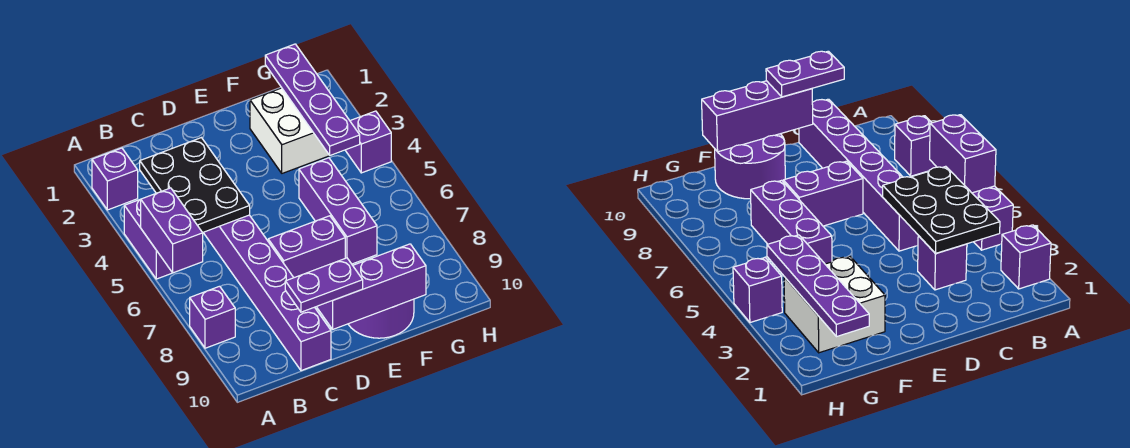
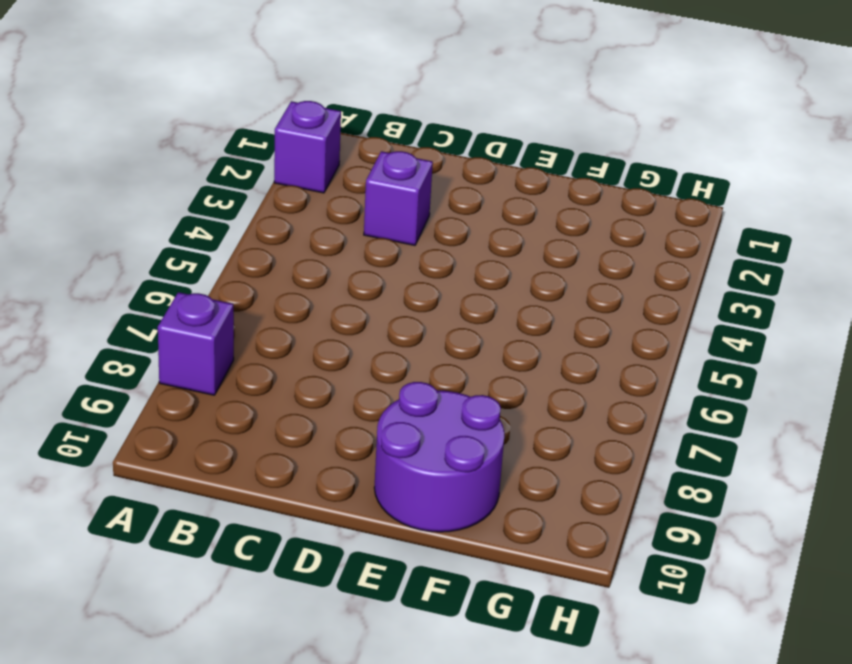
none -> purple 1x2 brick [124,199,172,279]
none -> purple 1x6 brick [204,215,331,371]
none -> purple 1x2 brick [268,216,345,278]

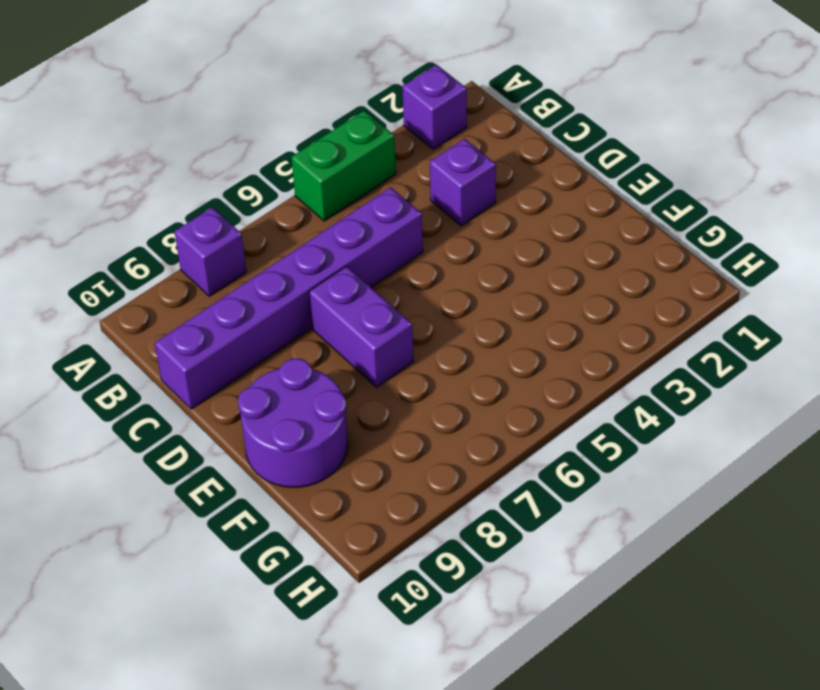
green 1x2 brick [291,111,396,221] -> purple 1x2 brick [124,199,172,279]
none -> white 2x2 brick [250,88,330,173]
none -> purple 1x3 brick [299,158,377,264]
none -> purple 1x1 brick [346,111,391,173]

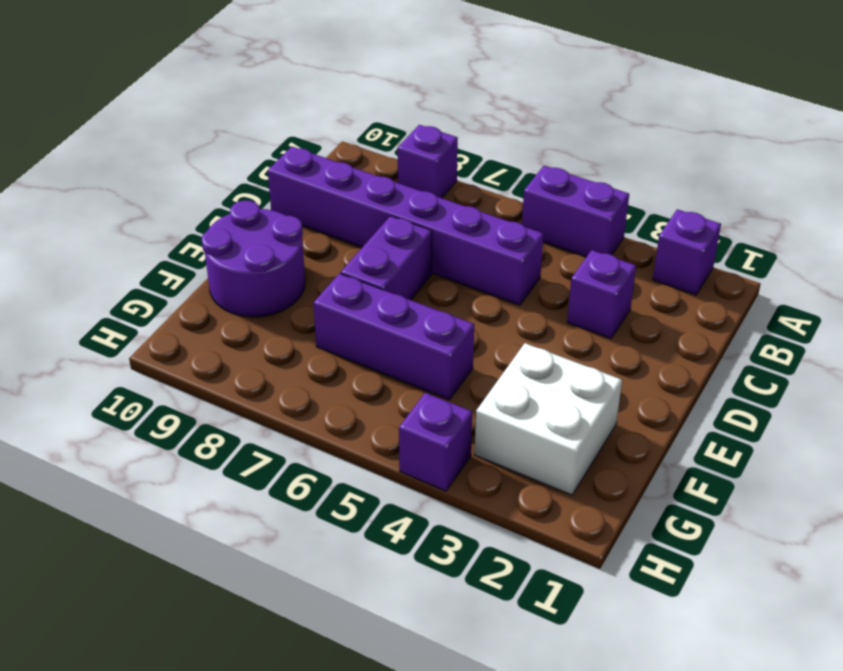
none -> purple 1x2 brick [141,188,203,273]
none -> black 2x3 plate [140,138,250,233]
none -> purple 1x3 brick [317,244,426,329]

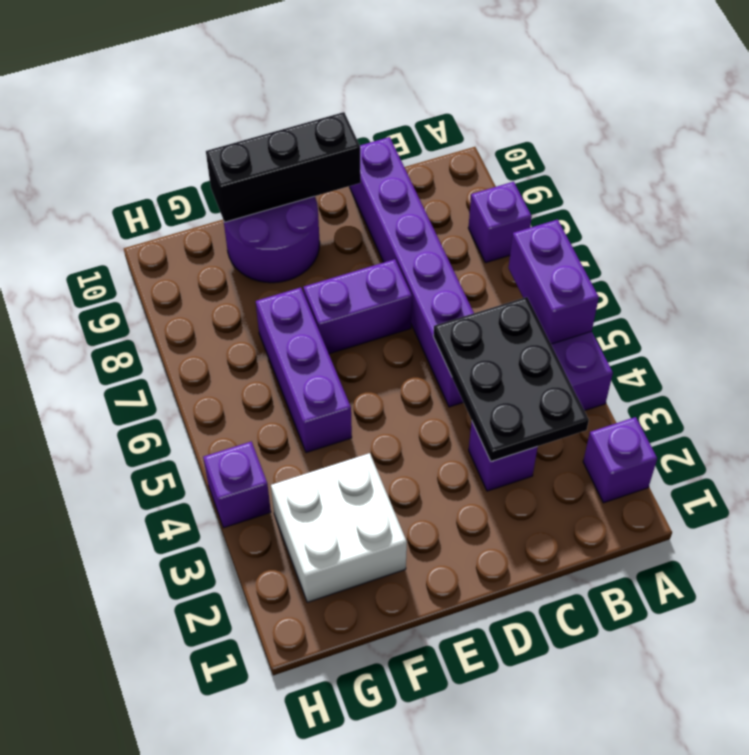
black 1x3 brick [206,112,361,222] -> purple 1x3 brick [317,244,426,329]
none -> purple 1x4 plate [265,44,360,155]
none -> purple 1x2 plate [285,258,363,312]

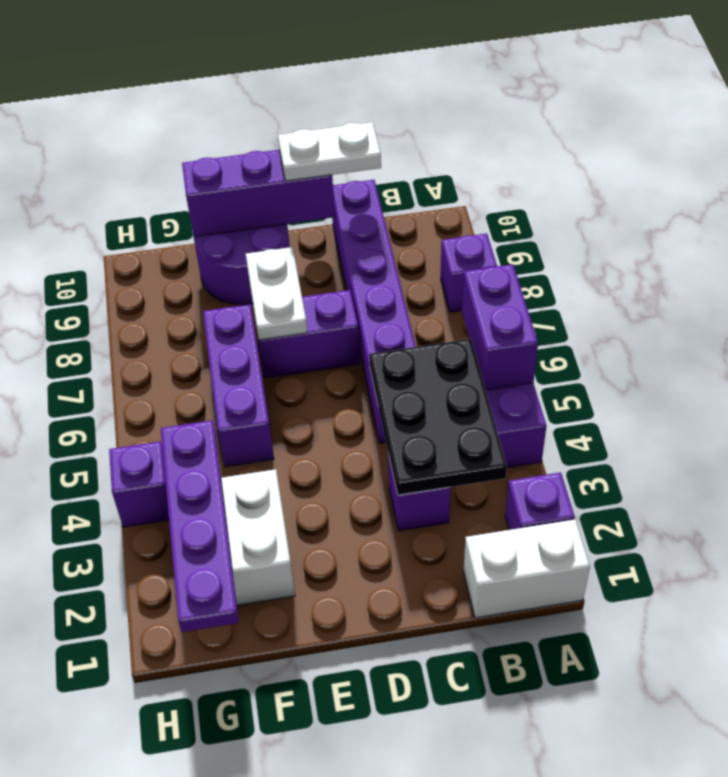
white 1x2 brick [463,519,590,618] -> none
white 1x2 plate [278,122,381,181] -> purple 1x2 plate [285,258,363,312]
white 1x2 plate [246,247,307,340] -> none

